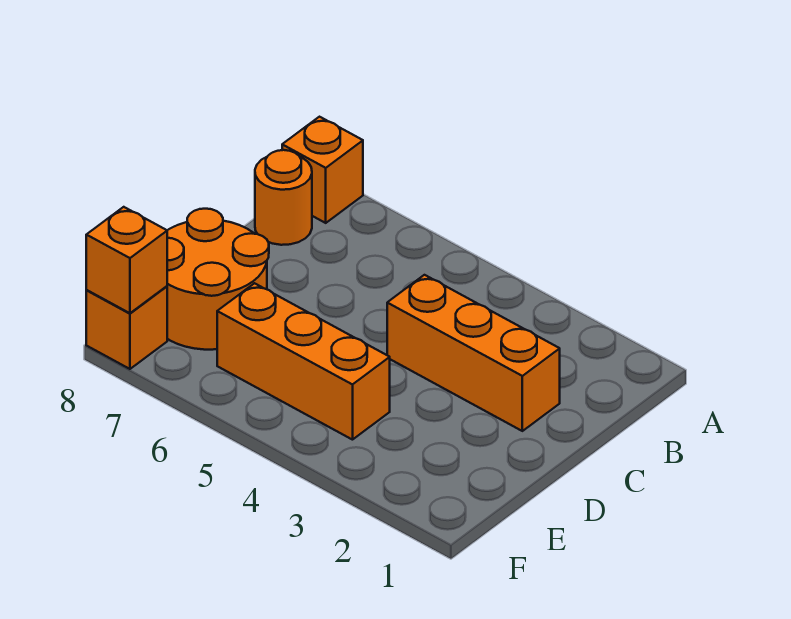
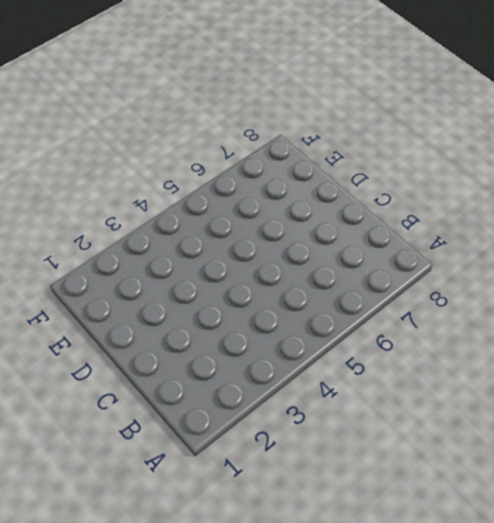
none -> orange 1x1 brick [282,117,363,223]
none -> orange 1x1 round brick [255,150,312,245]

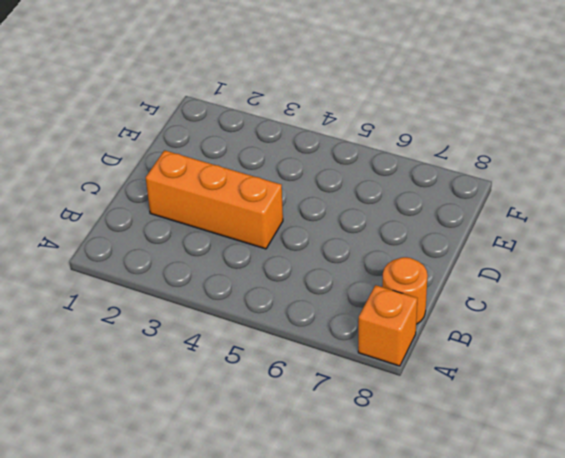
none -> orange 2x2 round brick [167,209,269,350]
none -> orange 1x3 brick [217,283,390,440]

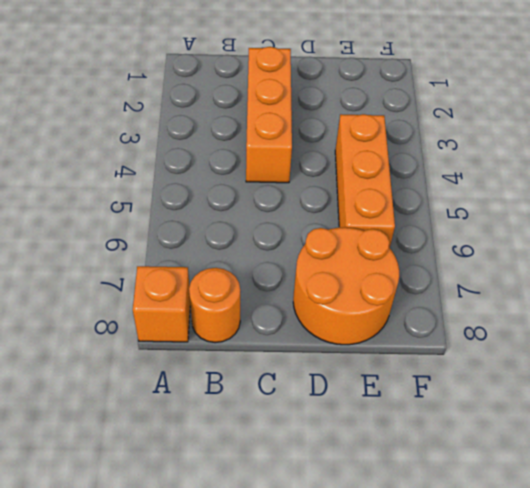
none -> orange 1x1 brick [86,286,167,369]
none -> orange 1x1 brick [86,207,167,313]

